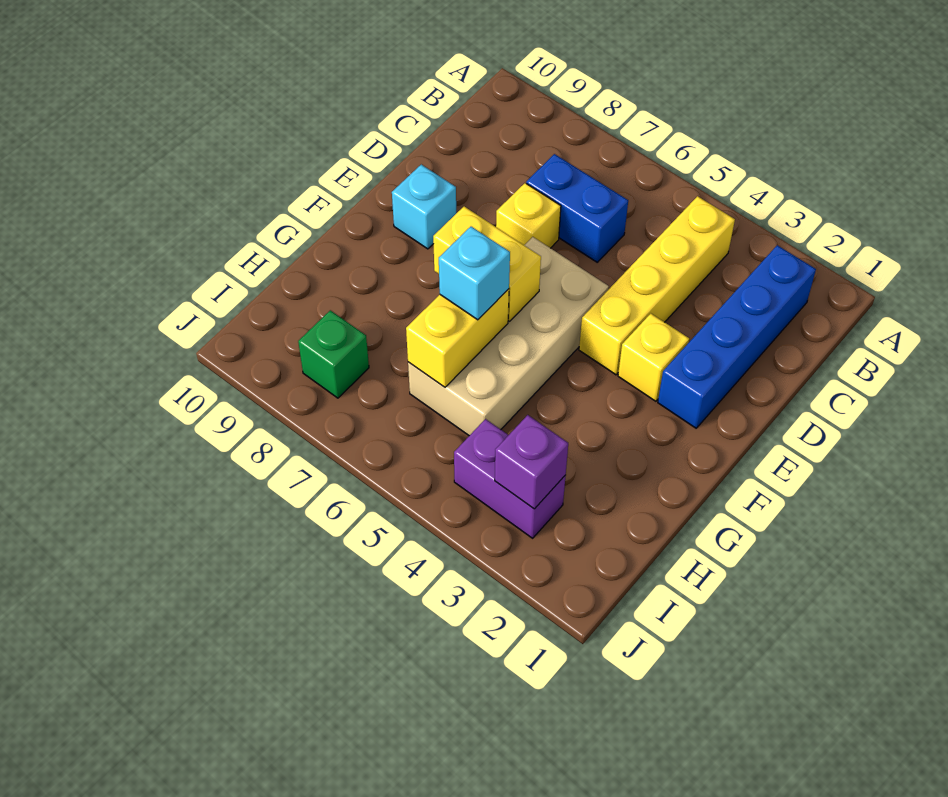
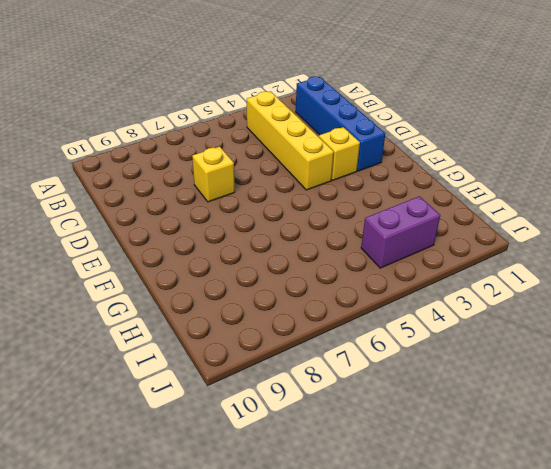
none -> blue 1x2 brick [526,154,628,262]
none -> tan 2x4 brick [408,237,609,436]
none -> cyan 1x1 brick [392,164,456,249]

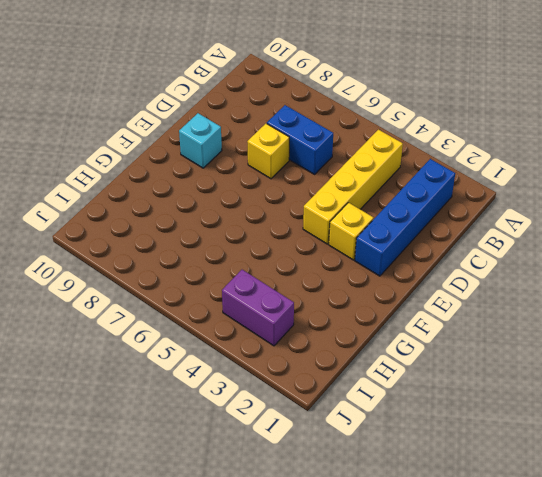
none -> tan 2x4 brick [408,237,609,436]
none -> green 1x1 brick [298,310,369,398]
none -> yellow 1x2 brick [433,207,541,321]

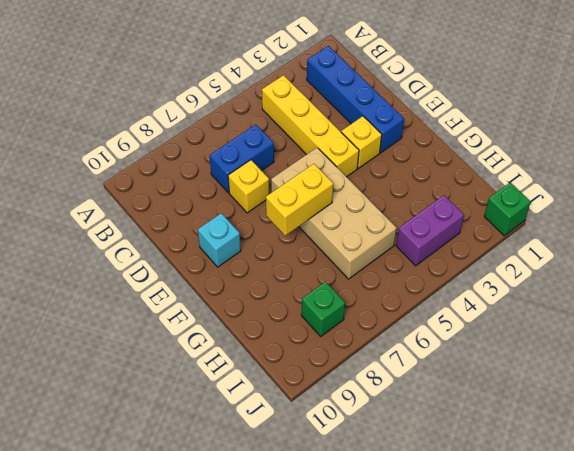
green 1x1 brick [484,182,531,236] -> none
none -> yellow 1x2 brick [406,289,509,387]
none -> purple 1x1 brick [495,415,568,509]
none -> cyan 1x1 brick [439,227,510,320]

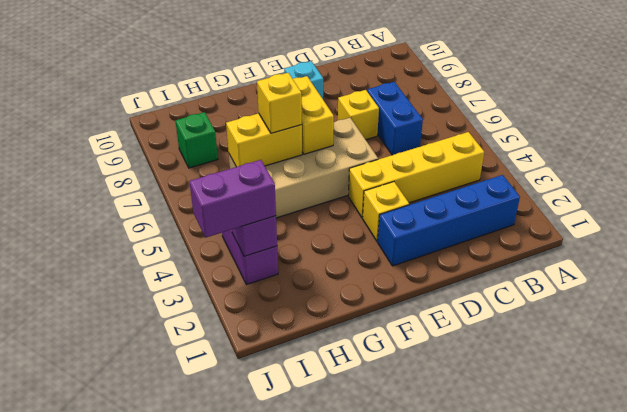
yellow 1x1 brick [257,73,302,133] -> cyan 1x1 brick [439,227,510,320]
purple 1x2 brick [189,160,276,238] -> none

